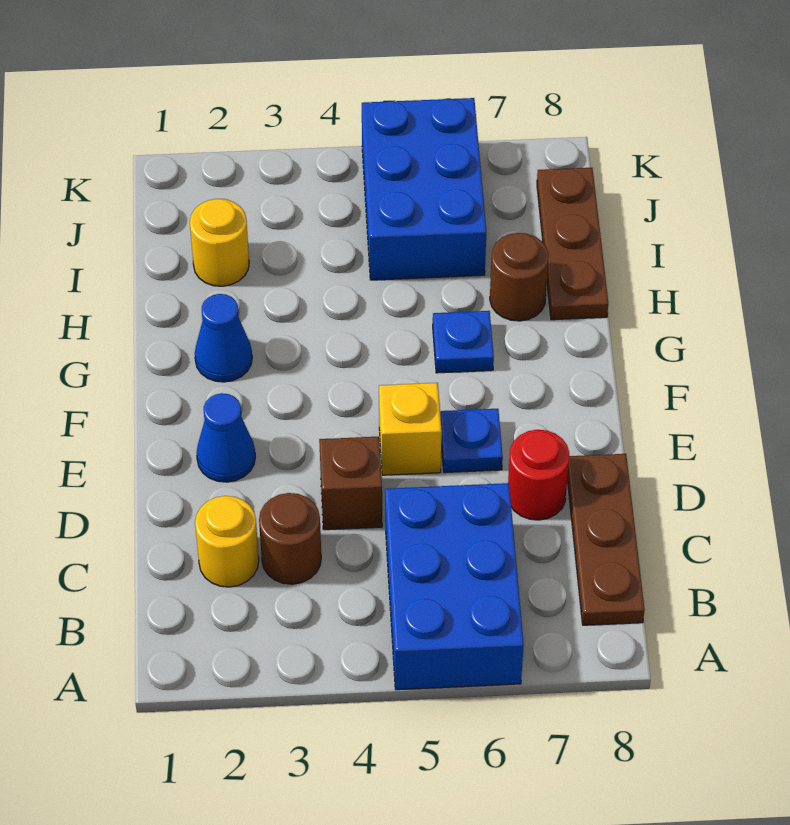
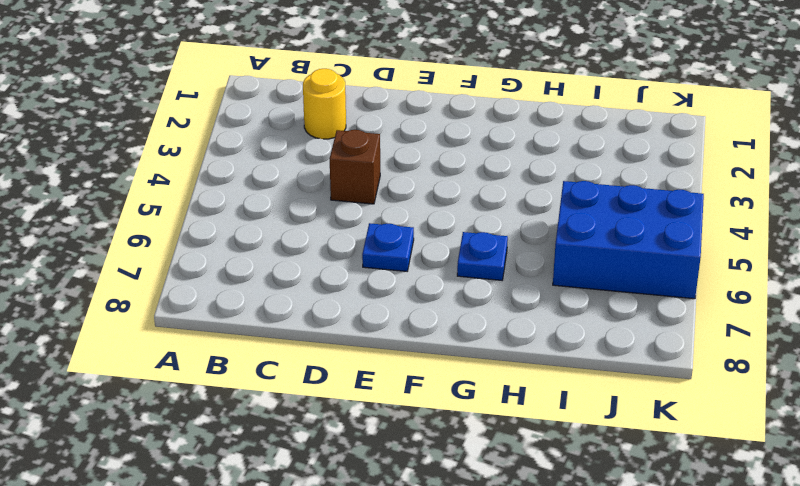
none -> blue 2x3 brick [385,483,524,690]
none -> brown 1x3 plate [567,454,645,625]
none -> brown 1x1 round brick [259,493,321,584]

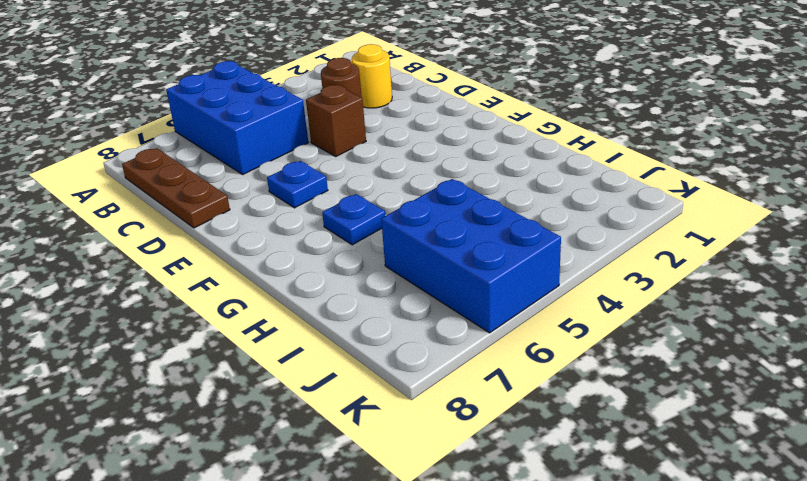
none -> red 1x1 round brick [508,430,569,520]
none -> blue 1x1 cone [197,393,255,482]
none -> yellow 1x1 brick [379,383,442,475]

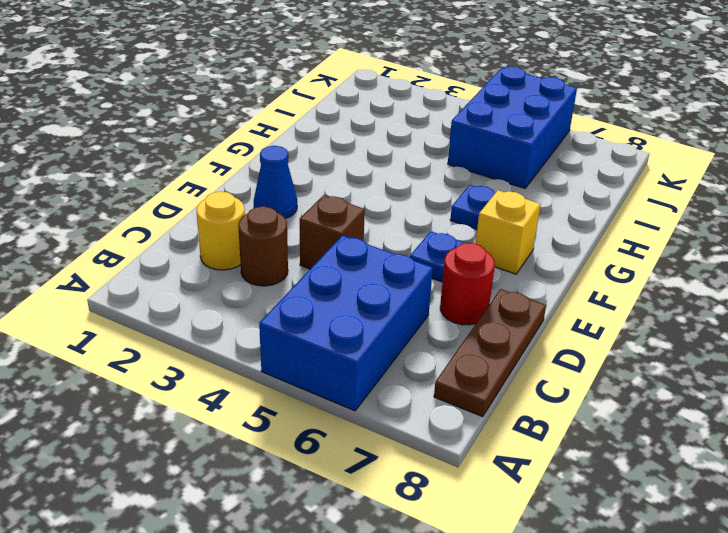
yellow 1x1 brick [476,190,541,274] -> yellow 1x1 brick moved to [379,383,442,475]
none -> blue 1x1 cone [195,294,252,382]
none -> brown 1x1 round brick [490,233,549,321]
none -> brown 1x3 plate [537,168,608,320]

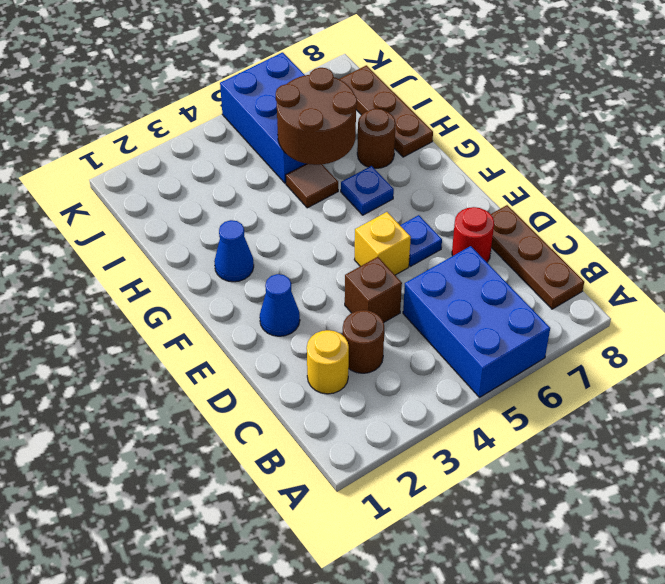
brown 1x1 tile [286,164,338,208] -> none
brown 2x2 round brick [276,68,357,165] -> none
none -> yellow 1x1 round brick [190,199,249,286]

